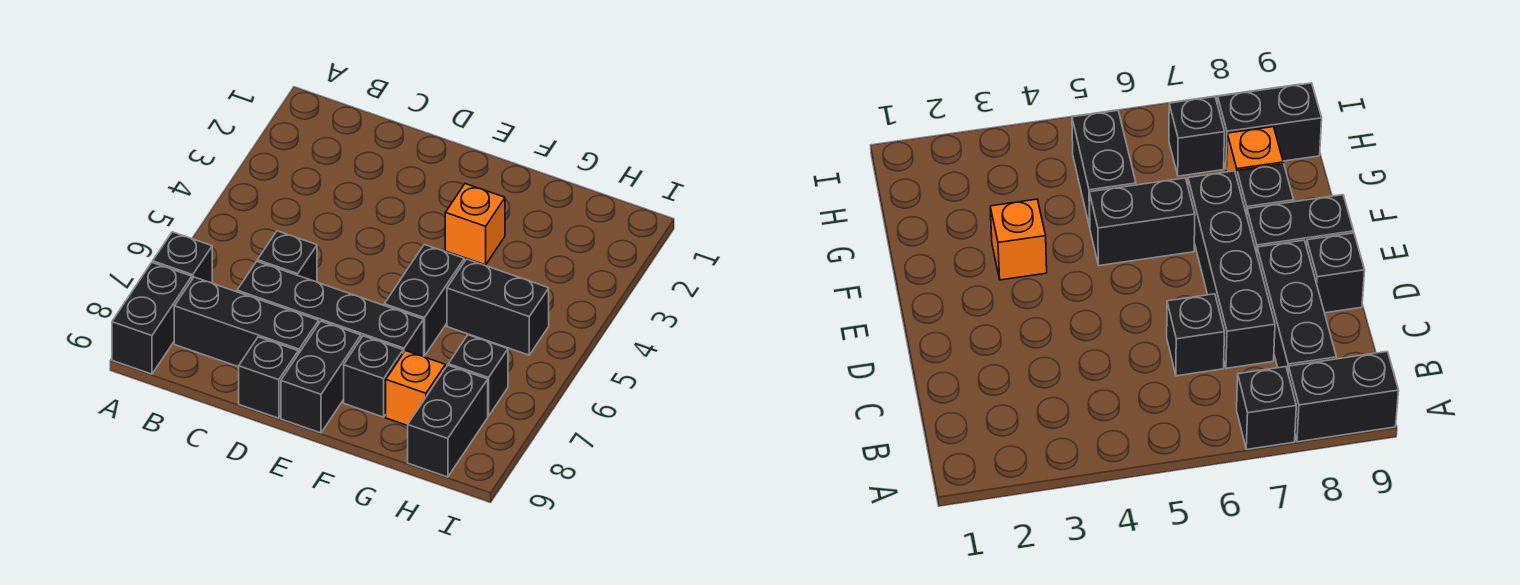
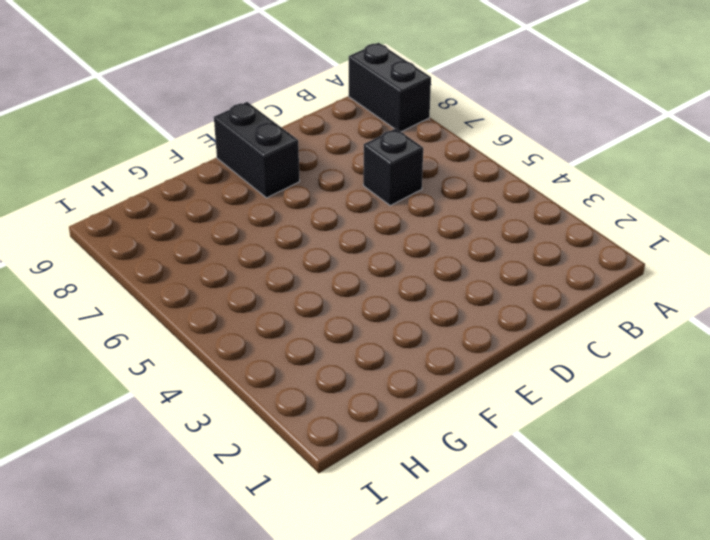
none -> black 1x1 brick [153,232,212,283]
none -> black 1x3 brick [174,277,319,367]
none -> black 1x4 brick [237,261,424,357]

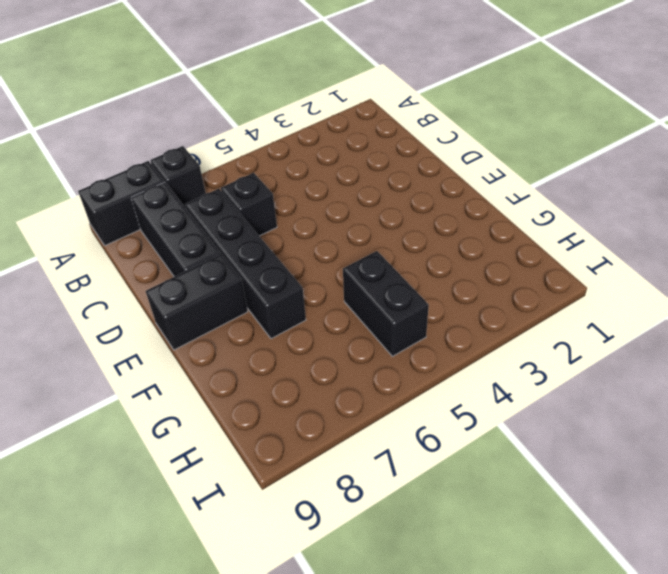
none -> black 1x1 brick [239,337,298,418]
none -> orange 1x1 brick [445,184,505,265]
none -> black 1x2 brick [384,245,464,356]

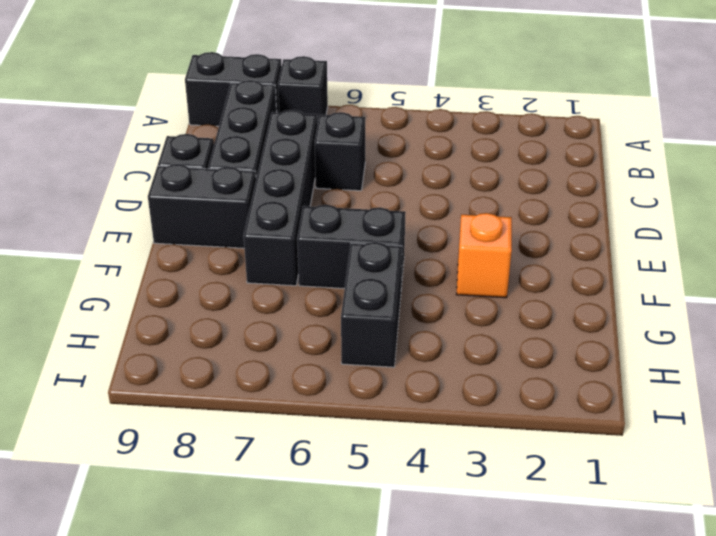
none -> black 1x1 brick [344,336,403,417]
none -> orange 1x1 brick [386,351,445,426]
none -> black 1x1 brick [448,335,508,416]

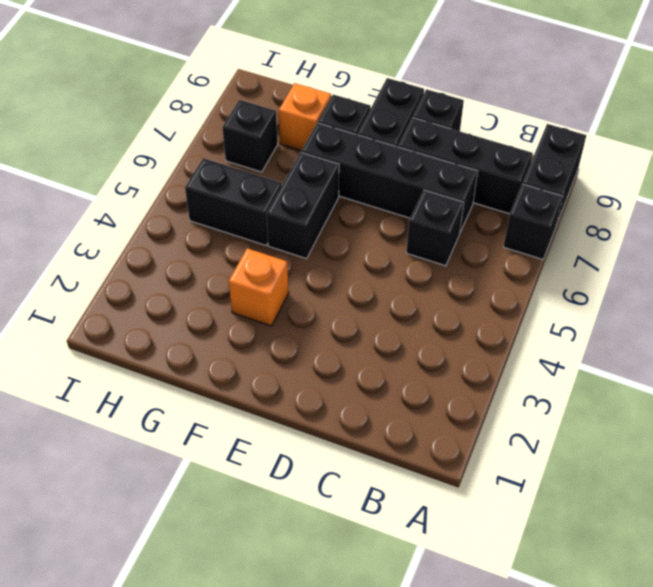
none -> black 1x2 brick [408,365,488,477]

